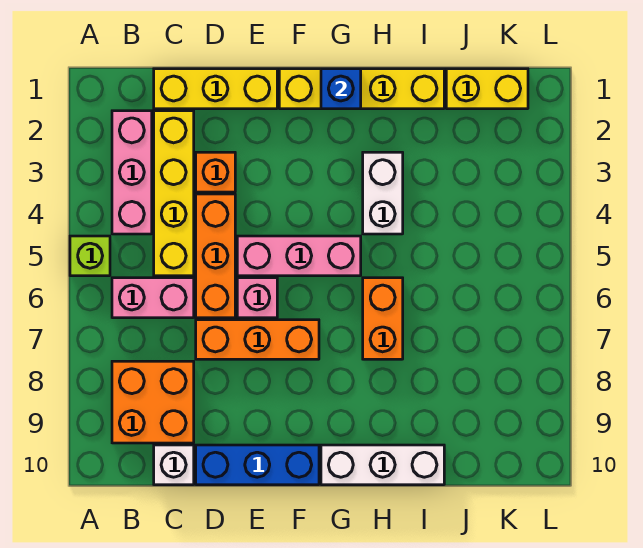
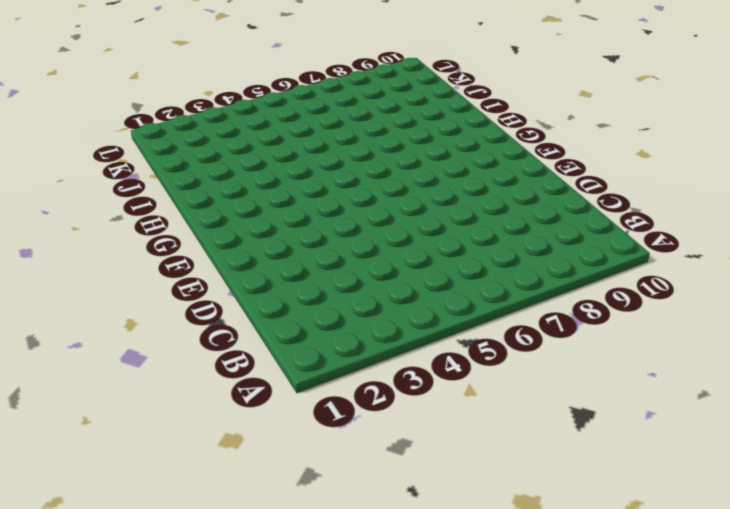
none -> lime 1x1 brick [70,236,110,276]
none -> pink 1x3 brick [112,111,152,234]
none -> pink 1x2 brick [112,278,194,318]

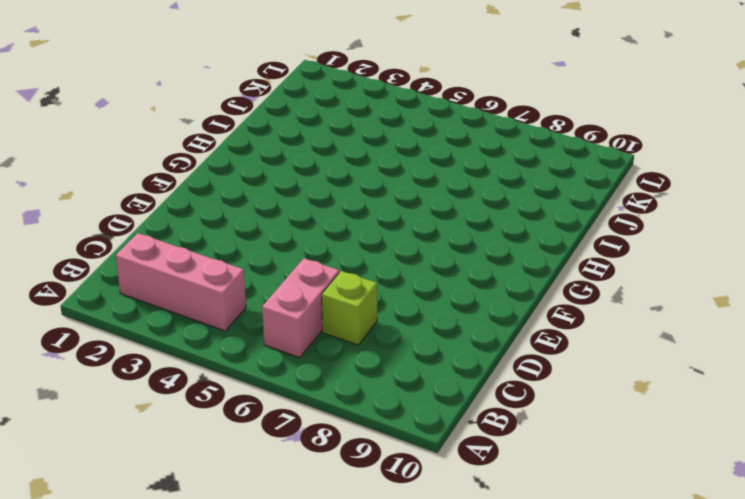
lime 1x1 brick [322,271,377,345] -> lime 1x1 brick moved to [70,236,110,276]
none -> orange 2x2 brick [112,361,194,443]
none -> yellow 1x3 brick [154,69,277,109]
none -> yellow 1x4 brick [154,111,194,276]

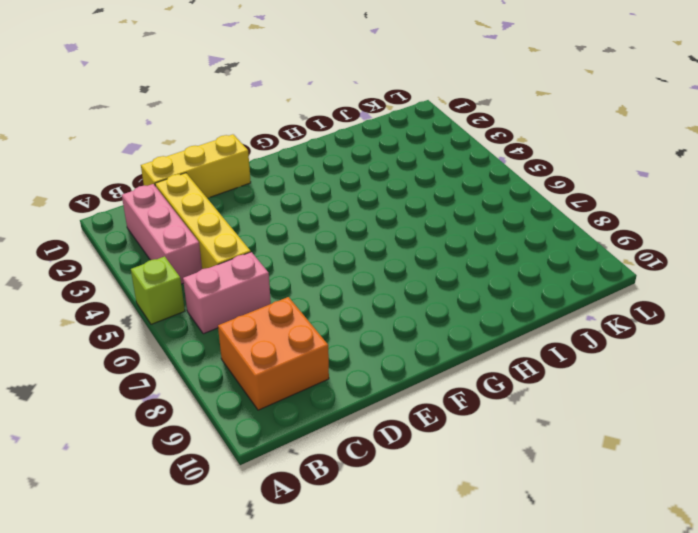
none -> white 1x1 brick [154,445,194,485]
none -> orange 1x1 brick [196,152,235,192]
none -> orange 1x3 brick [196,194,235,318]

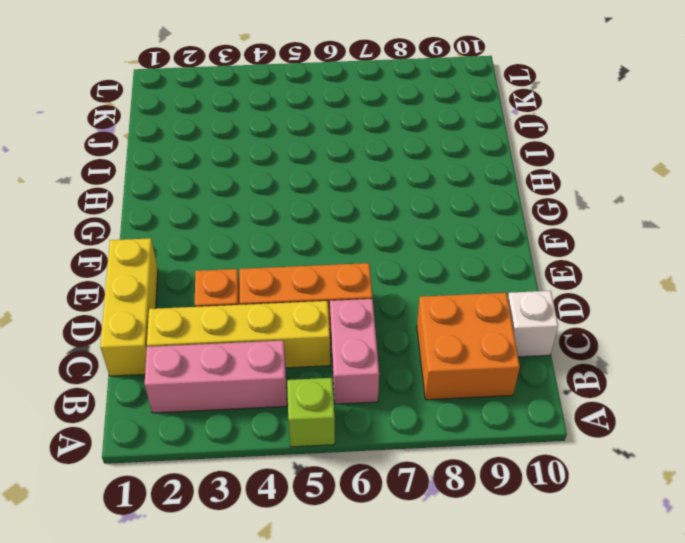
none -> orange 1x3 brick [196,320,319,359]
none -> blue 1x3 brick [196,445,319,485]
none -> pink 1x3 brick [237,236,361,276]

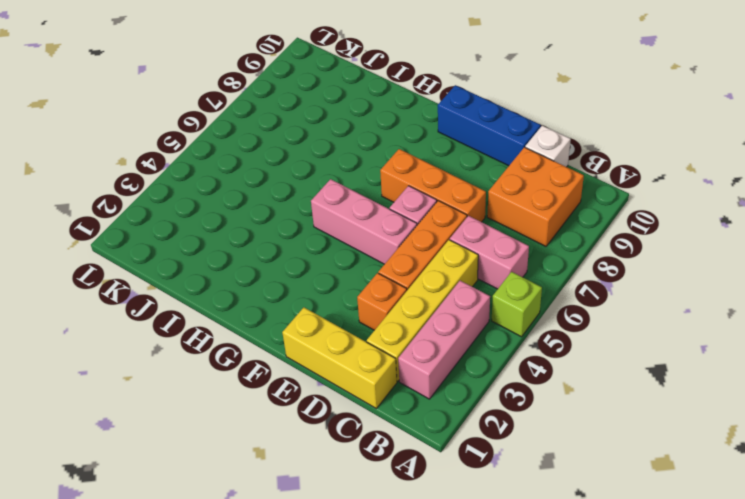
none -> yellow 1x4 brick [279,69,444,109]
none -> white 1x3 brick [321,445,444,485]
none -> white 1x2 brick [363,152,403,234]

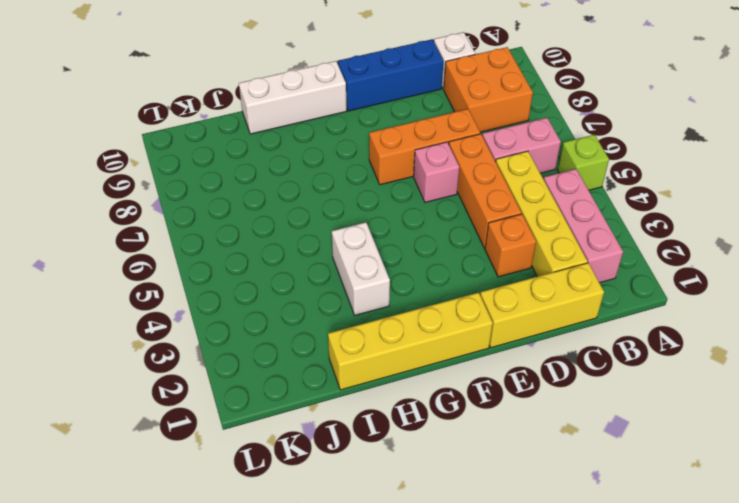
none -> pink 1x3 brick [237,236,361,276]
none -> orange 1x2 brick [363,278,403,359]
none -> yellow 1x2 brick [446,69,528,109]

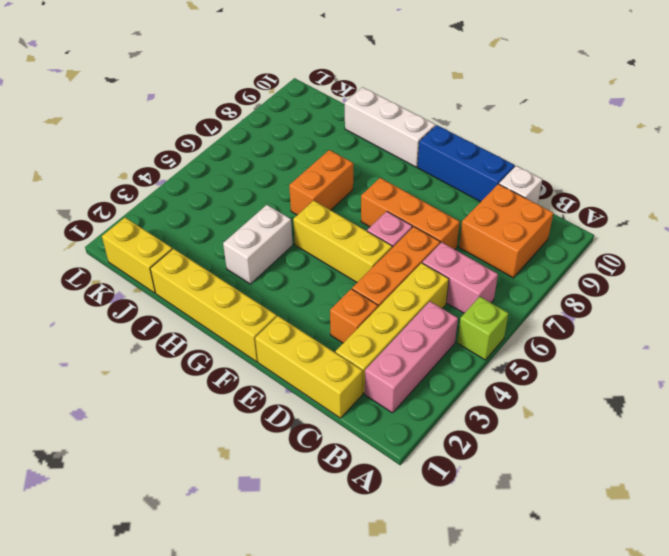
yellow 1x3 brick [293,201,392,282] -> pink 1x3 brick [237,236,361,276]
none -> blue 1x1 brick [321,69,361,109]

